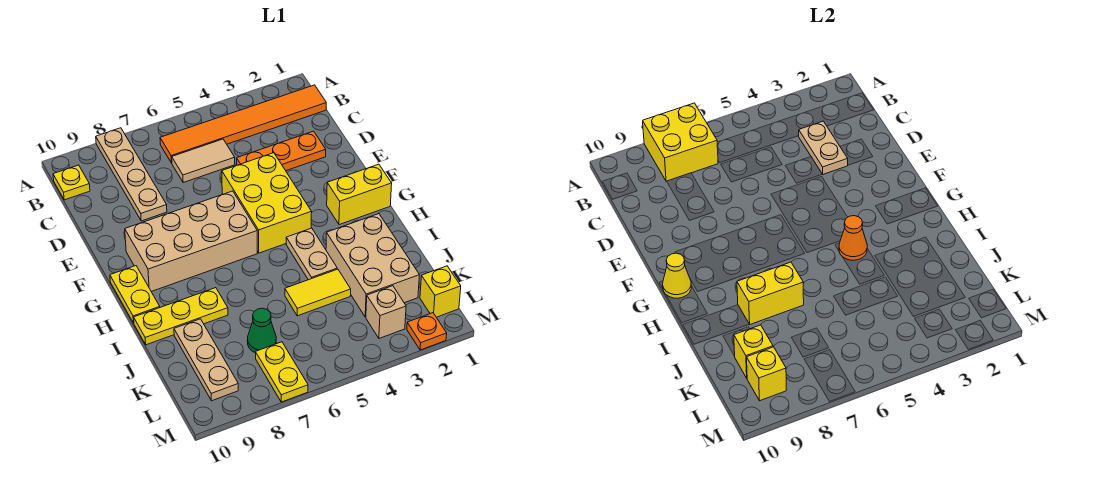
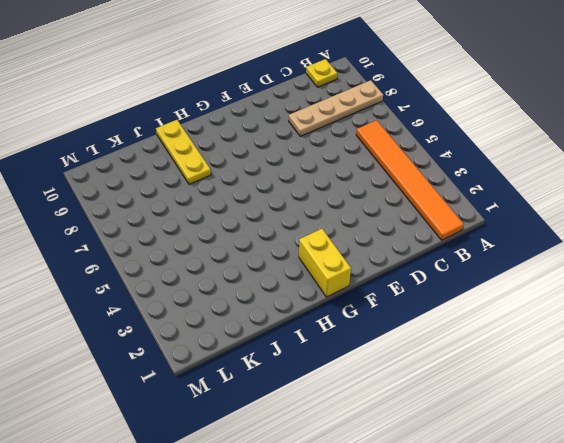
none -> tan 1x2 tile [172,139,235,182]
none -> orange 1x3 plate [237,131,326,171]
none -> yellow 2x3 brick [222,153,312,253]

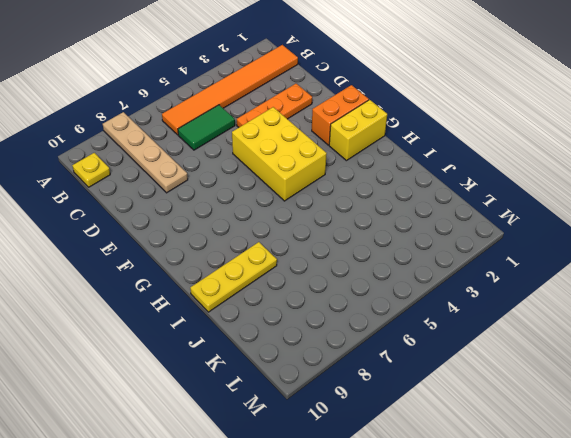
green 1x2 tile [178,105,235,150] -> tan 1x2 tile [172,139,235,182]
orange 1x2 brick [312,85,369,145] -> none
none -> tan 2x4 brick [125,191,257,292]
none -> yellow 1x2 plate [110,266,160,323]
none -> tan 1x2 plate [286,228,337,280]

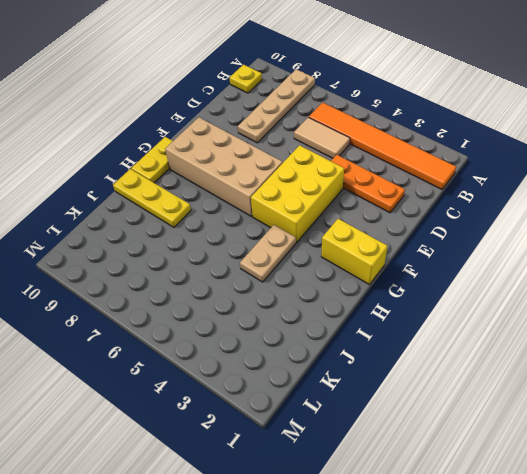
none -> tan 2x3 brick [326,214,419,317]
none -> yellow 1x2 tile [285,269,351,316]
none -> tan 1x3 plate [174,319,238,401]

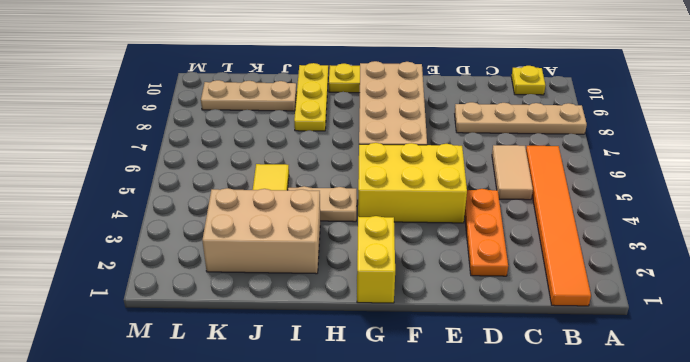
none -> green 1x1 cone [247,308,276,353]
none -> yellow 1x1 brick [420,266,461,317]
none -> tan 1x1 brick [366,286,406,338]

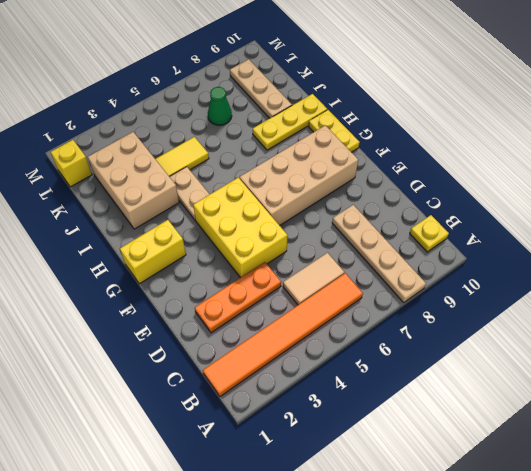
none -> tan 1x1 brick [366,286,406,338]
none -> yellow 1x2 plate [256,342,308,402]
none -> orange 1x1 plate [407,313,447,350]

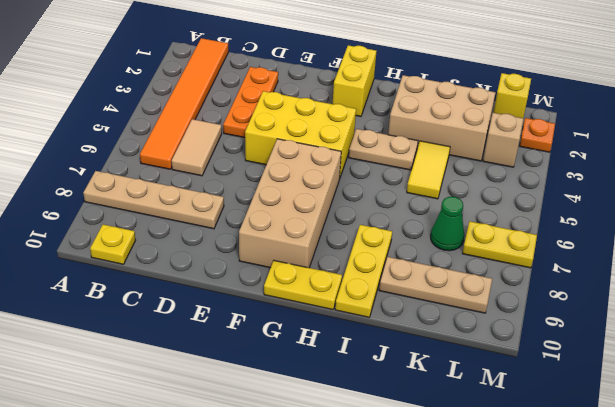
none -> yellow 2x2 brick [643,103,718,181]
none -> tan 1x2 plate [799,121,848,174]
none -> yellow 1x1 cone [663,253,691,298]

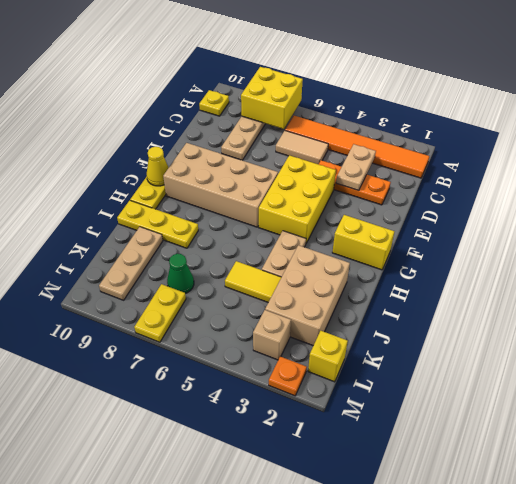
none -> orange 1x1 cone [839,216,867,260]
none -> yellow 1x2 brick [737,262,804,324]
none -> yellow 1x1 brick [734,325,773,378]

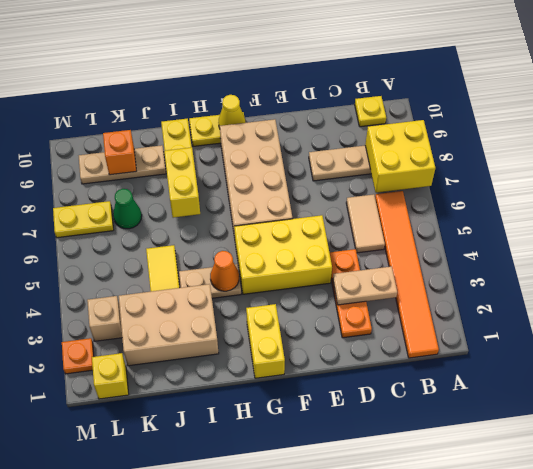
orange 1x1 brick [103,130,136,175] -> yellow 1x1 brick [734,325,773,378]
none -> yellow 1x1 brick [747,347,786,401]

